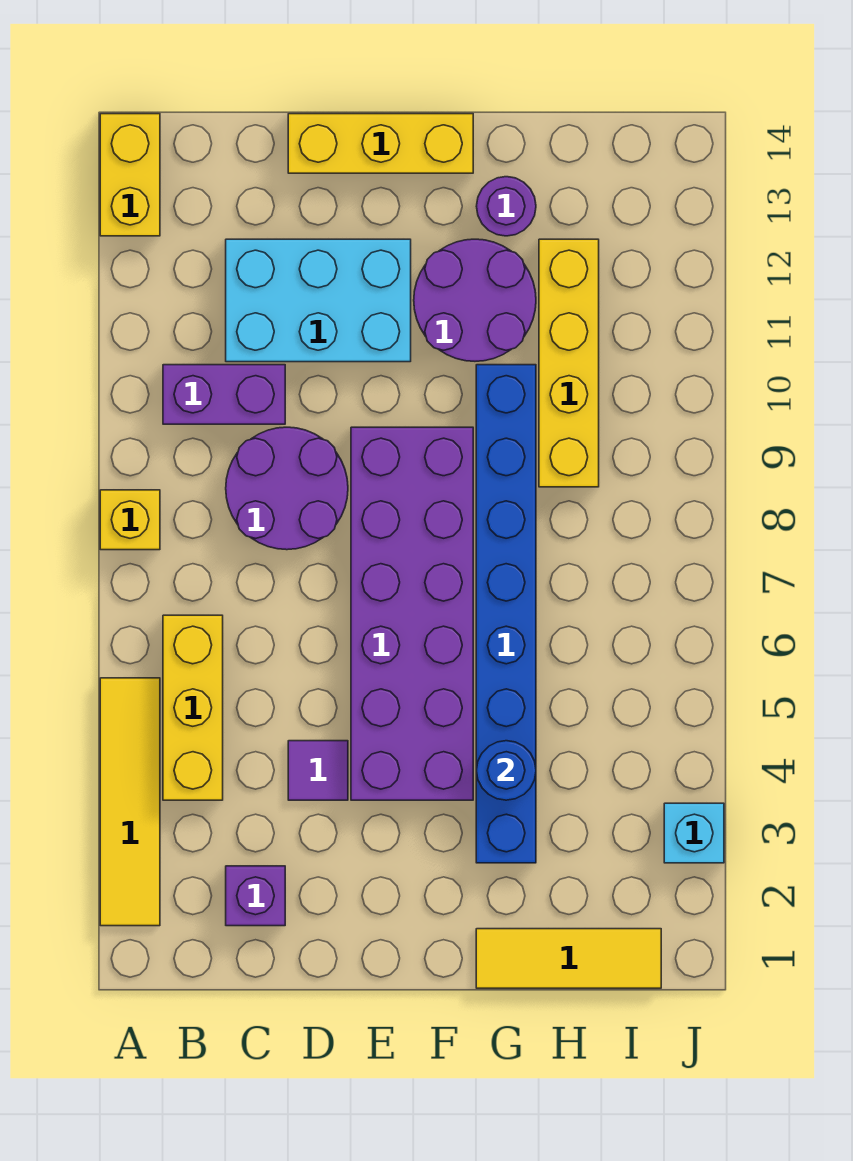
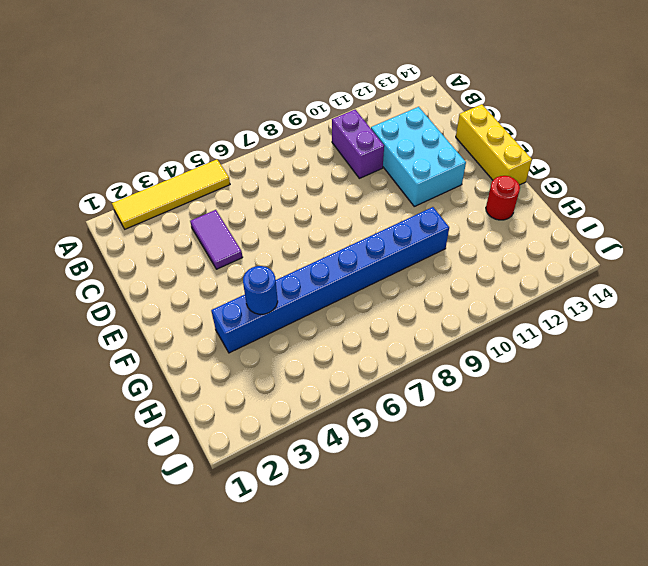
purple 1x2 tile [190,210,243,269] -> purple 1x1 tile [288,741,348,800]
red 1x1 round brick [486,176,520,220] -> purple 1x1 round brick [476,177,536,236]
none -> yellow 1x1 brick [100,490,160,550]
none -> yellow 1x2 brick [100,114,160,236]
none -> yellow 1x3 brick [163,615,223,800]

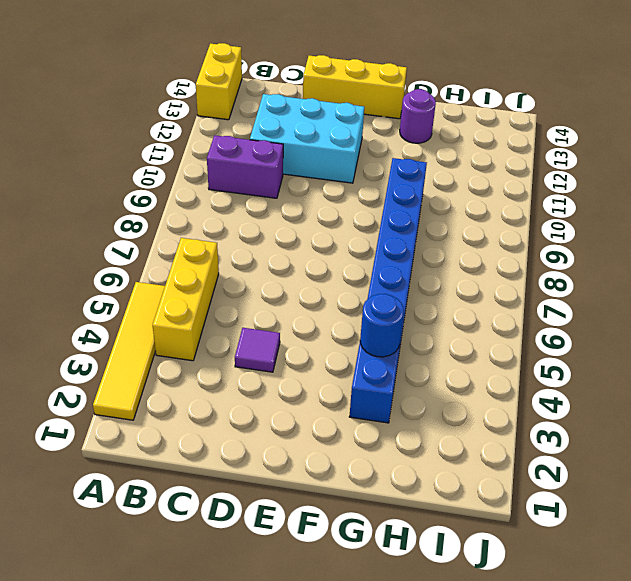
none -> yellow 1x1 brick [100,490,160,550]
none -> purple 1x1 brick [226,866,285,926]
none -> purple 2x2 round brick [226,427,348,550]

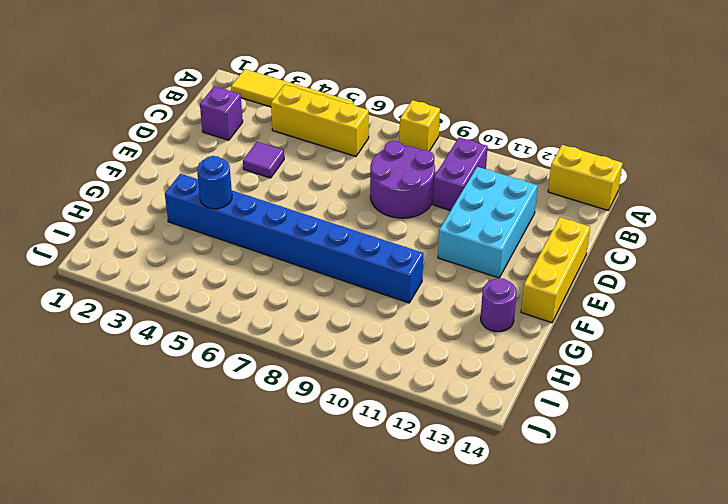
none -> purple 2x6 brick [351,427,473,800]
none -> purple 2x2 round brick [414,239,536,361]
none -> yellow 1x3 tile [476,929,661,988]

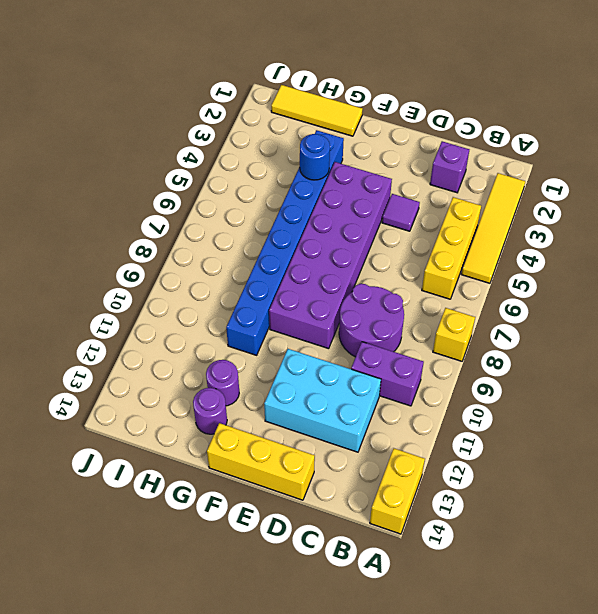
purple 1x1 round brick [206,360,239,406] -> purple 2x2 round brick [414,239,536,361]
none -> yellow 1x4 brick [539,239,599,487]
none -> cyan 1x1 brick [664,803,724,863]

